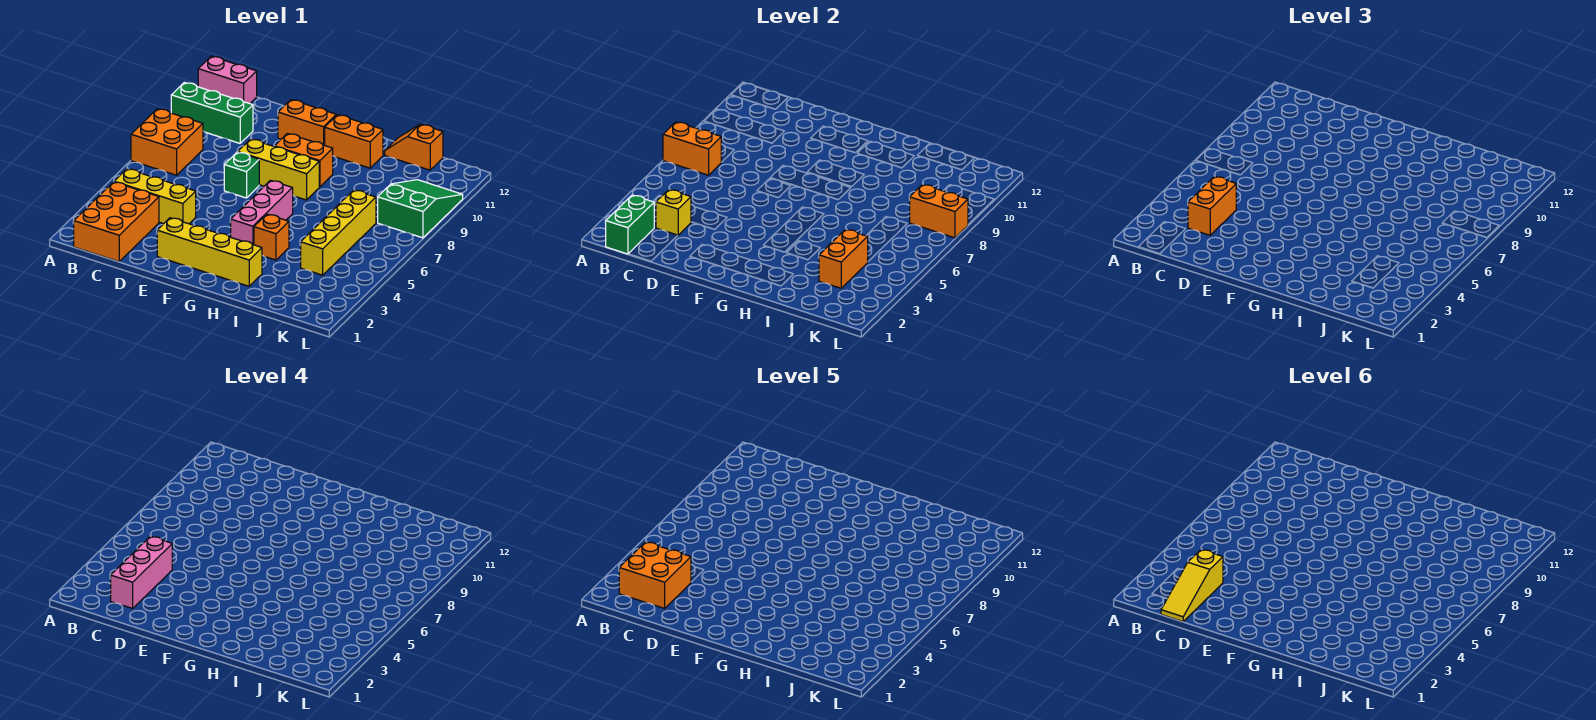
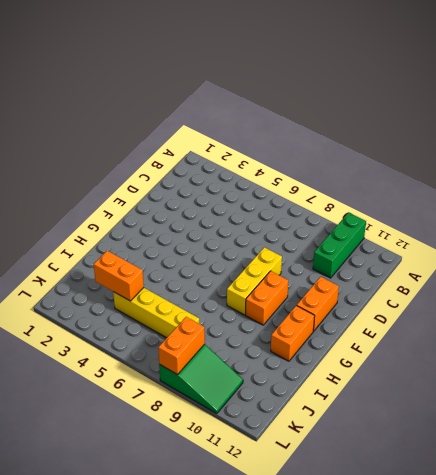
none -> orange 2x2 brick [131,109,203,175]
none -> pink 1x2 brick [198,56,257,104]
none -> orange 2x3 brick [74,182,159,262]

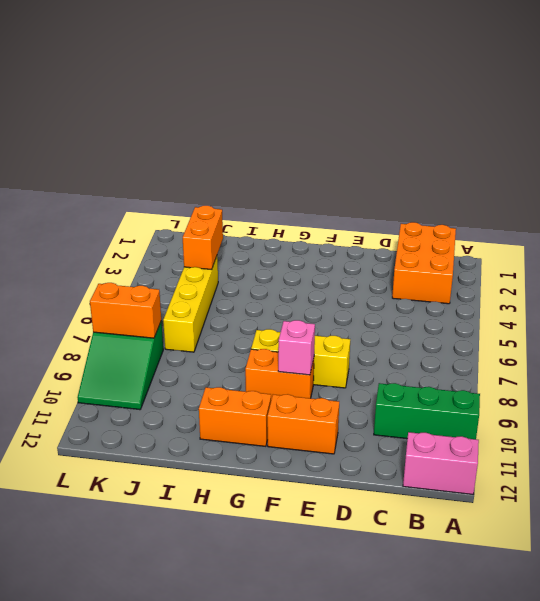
pink 1x1 brick [278,320,315,375] -> none
none -> orange 2x2 brick [131,109,203,175]
none -> yellow 1x3 brick [114,169,196,224]
none -> yellow 1x4 brick [157,218,262,286]

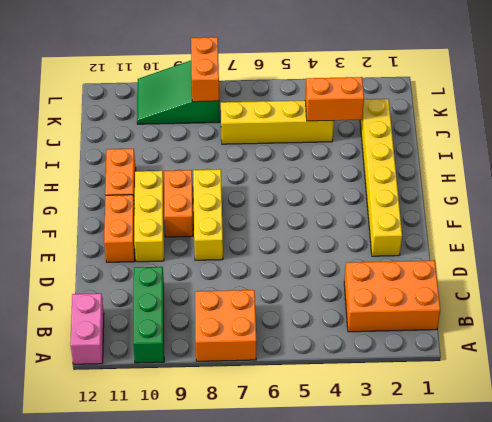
yellow 1x6 brick [360,99,402,256] -> yellow 1x4 brick [157,218,262,286]
yellow 1x3 brick [134,171,164,262] -> yellow 1x3 brick moved to [114,169,196,224]
none -> green 1x1 brick [224,152,259,198]
none -> pink 1x3 brick [231,180,293,245]
none -> orange 1x1 brick [254,214,289,260]

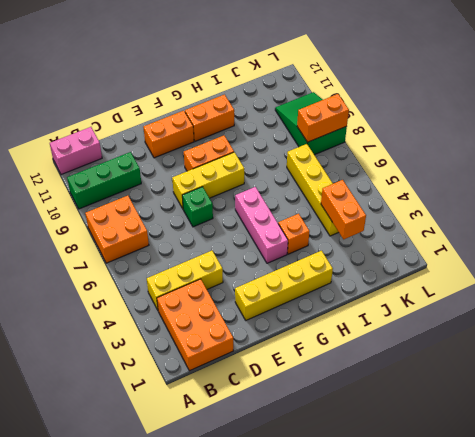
none -> orange 1x2 slope [385,124,443,170]
none -> orange 1x2 brick [663,122,721,175]
none -> green 1x2 brick [606,195,654,254]

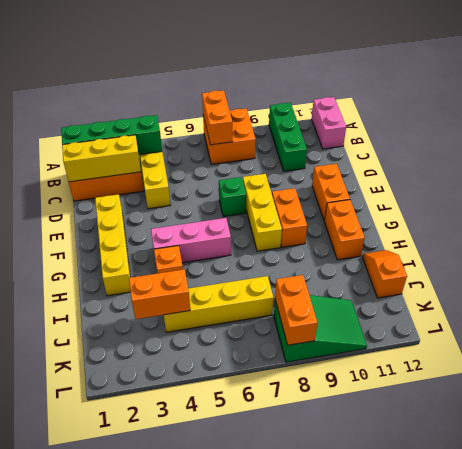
green 1x4 brick [61,115,162,155] -> green 1x2 brick [606,195,654,254]
yellow 1x3 brick [62,135,141,182] -> yellow 1x1 brick [656,190,691,235]
none -> orange 1x2 brick [1188,176,1236,235]
none -> pink 1x3 brick [111,536,172,608]
none -> orange 2x2 brick [619,542,691,608]

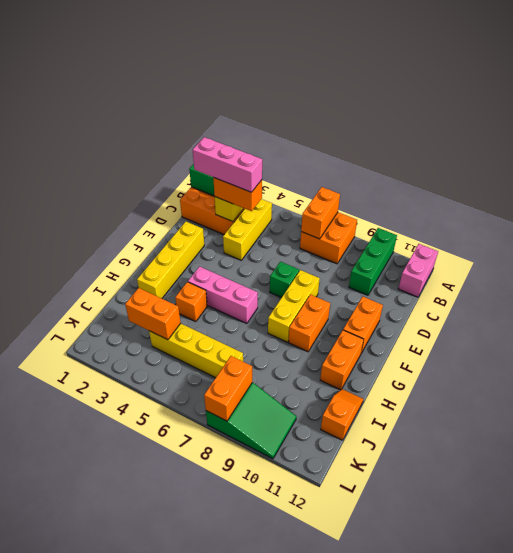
none -> orange 2x2 brick [619,542,691,608]
none -> yellow 1x3 slope [1161,550,1223,622]

